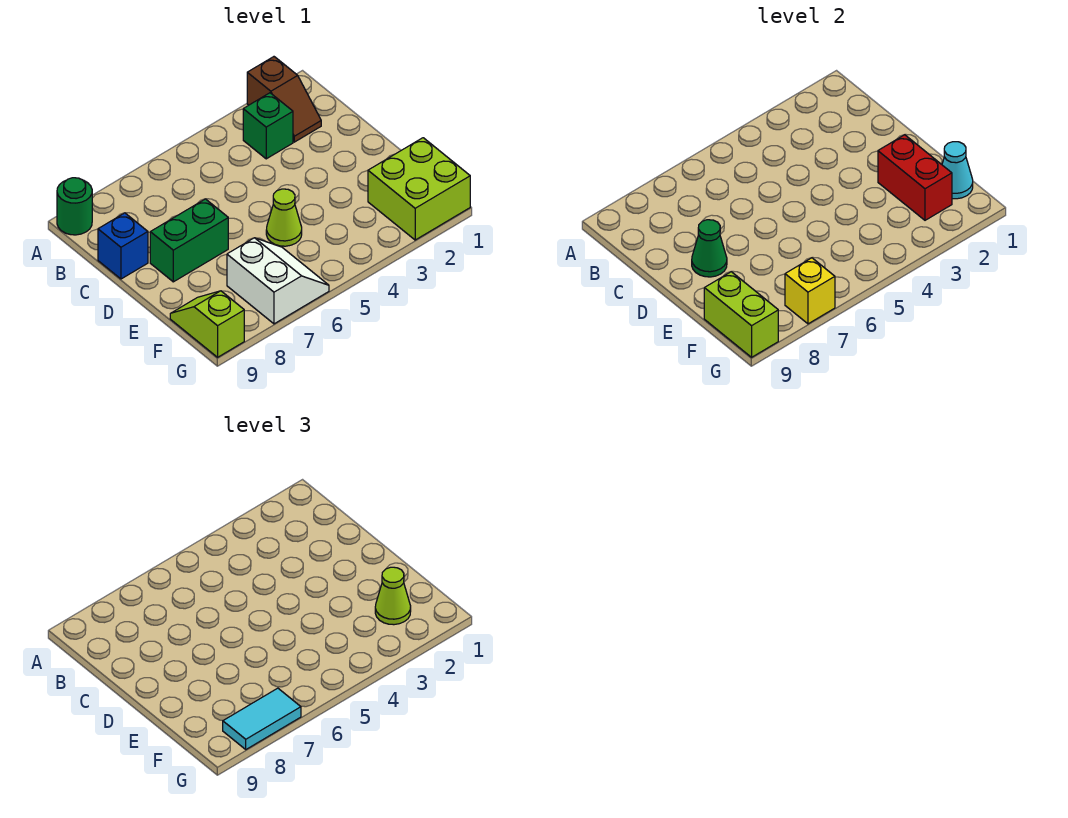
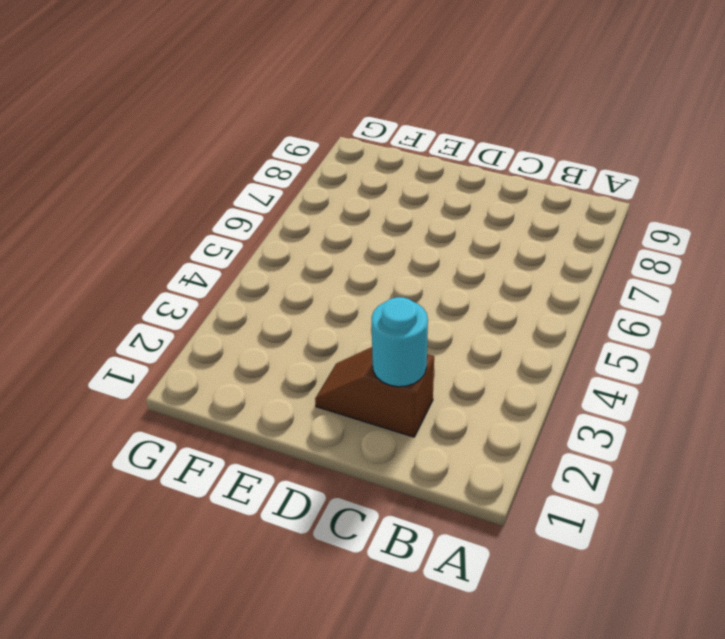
brown 1x2 slope [315,347,434,437] -> brown 1x2 slope moved to [247,57,321,142]
cyan 1x1 round brick [372,297,428,387] -> none
none -> green 1x1 round brick [57,178,92,235]
none -> green 1x1 brick [243,93,293,159]
none -> blue 1x1 brick [98,213,148,279]

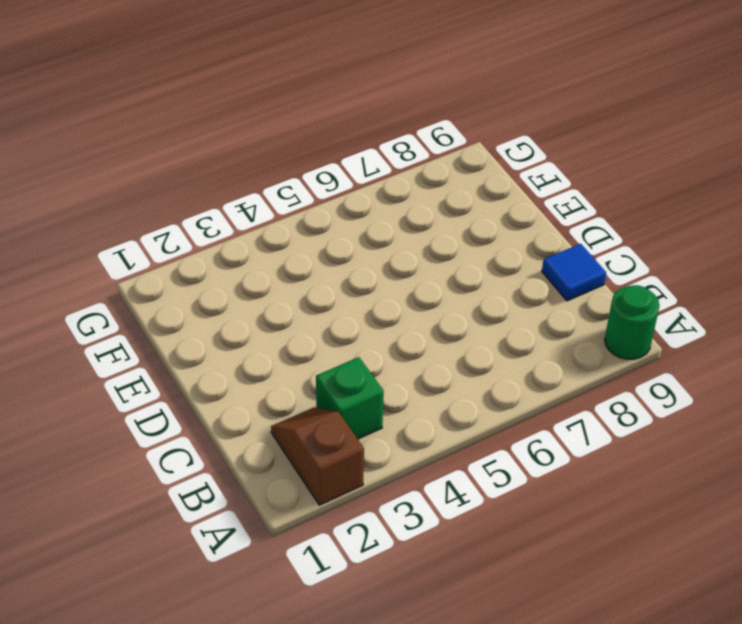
blue 1x1 tile [542,244,606,301] -> blue 1x1 brick [98,213,148,279]
none -> green 1x2 brick [150,199,228,282]
none -> lime 1x1 cone [266,189,302,246]
none -> lime 2x2 brick [368,138,470,240]

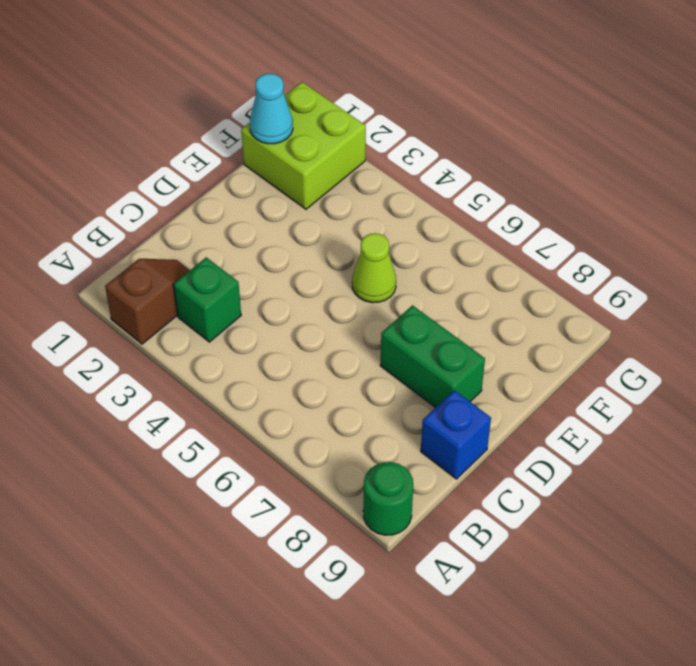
none -> white 2x2 slope [227,238,329,324]
none -> lime 1x2 slope [170,291,244,357]
none -> green 1x1 cone [692,220,727,277]

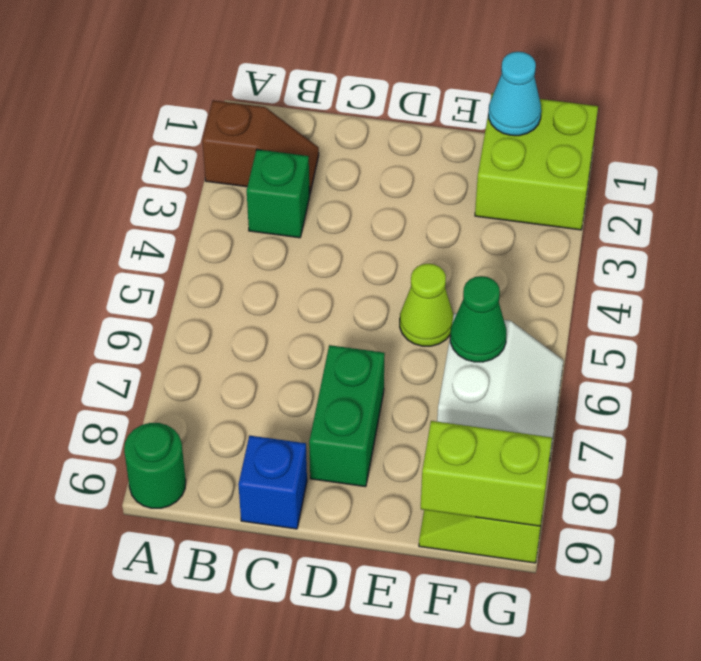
white 2x2 slope [437,313,563,461] -> white 2x2 slope turned to [227,238,329,324]
green 1x1 cone [450,276,506,362] -> green 1x1 cone moved to [692,220,727,277]
none -> red 1x2 brick [878,135,952,220]
none -> yellow 1x1 brick [785,258,835,324]
none -> lime 1x1 cone [375,567,411,625]

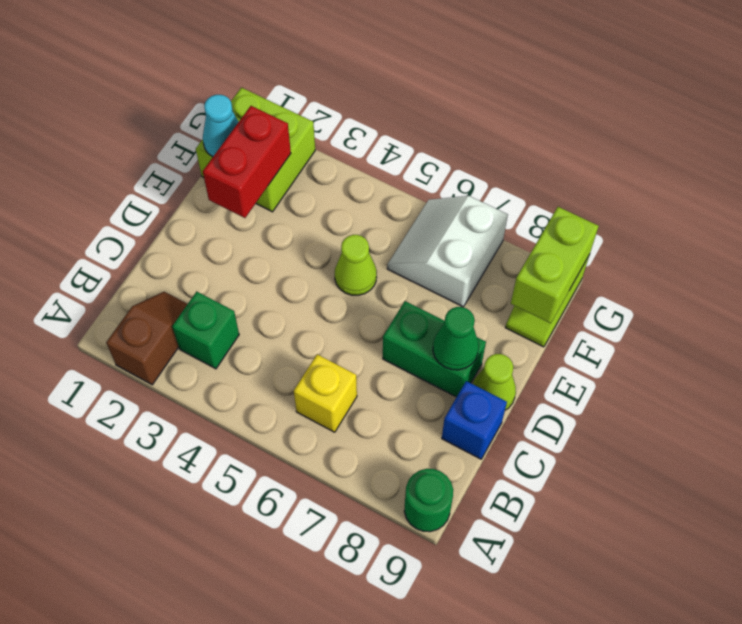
yellow 1x1 brick [294,354,357,432] -> yellow 1x1 brick moved to [785,258,835,324]
lime 1x1 cone [473,354,516,410] -> lime 1x1 cone moved to [375,567,411,625]
none -> cyan 1x2 tile [223,688,301,749]

